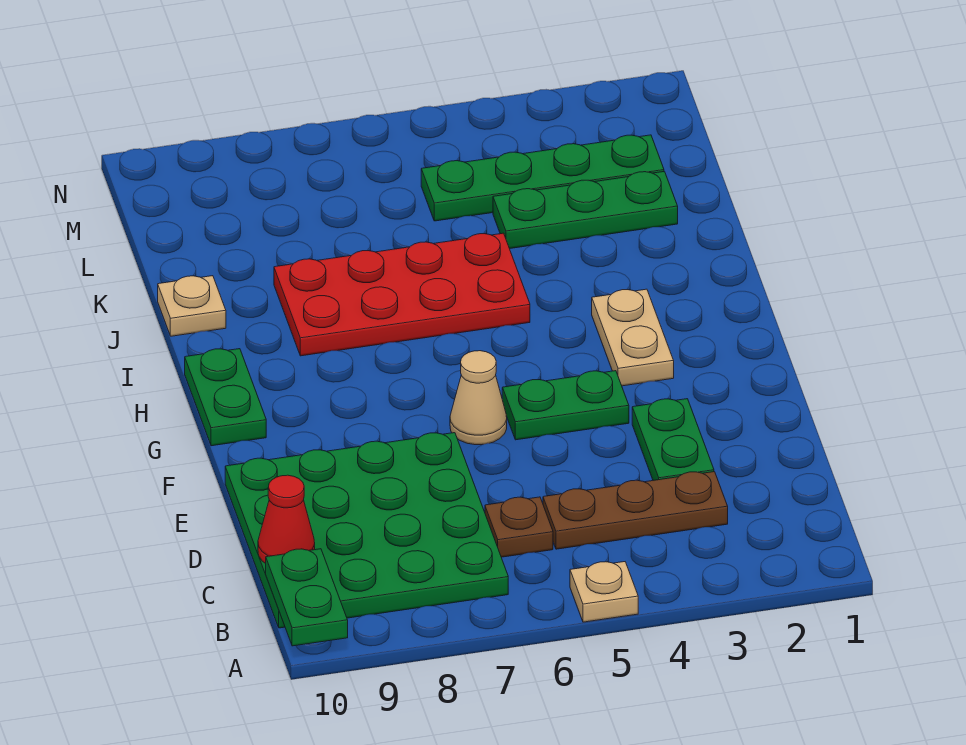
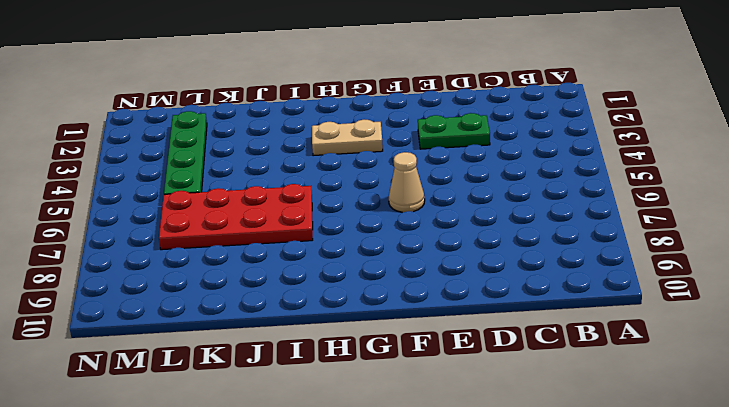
red 2x4 plate [159,184,313,250] -> red 2x4 plate turned to [274,233,530,356]
none -> tan 1x1 plate [570,562,638,622]
none -> green 4x4 plate [225,433,508,628]
none -> brown 1x3 plate [543,472,728,549]

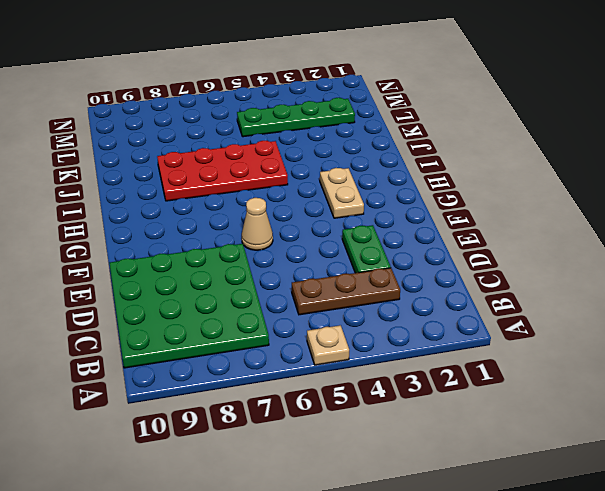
none -> brown 1x1 plate [485,497,553,557]
none -> green 1x2 plate [502,371,629,440]
none -> green 1x2 plate [185,349,266,446]

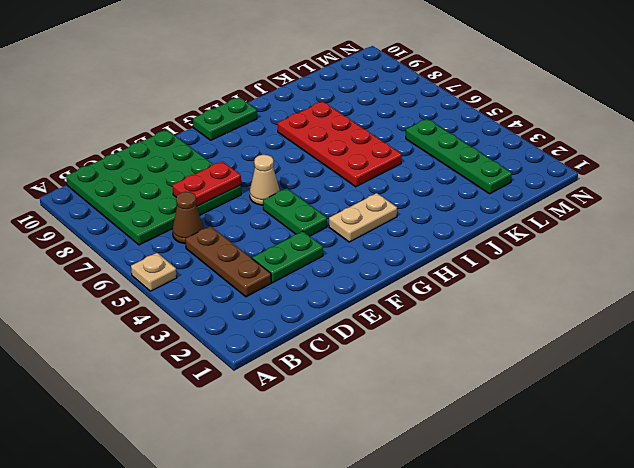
brown 1x1 cone [172,192,204,244] -> brown 1x1 plate [485,497,553,557]
red 1x2 plate [172,161,241,206] -> none
none -> tan 1x1 plate [158,276,226,336]
none -> green 1x3 plate [493,171,678,249]
none -> green 1x2 plate [266,549,348,646]

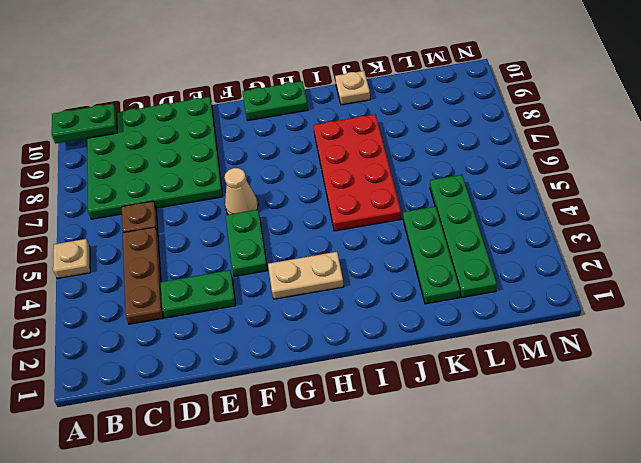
none -> red 1x1 cone [258,475,315,564]

